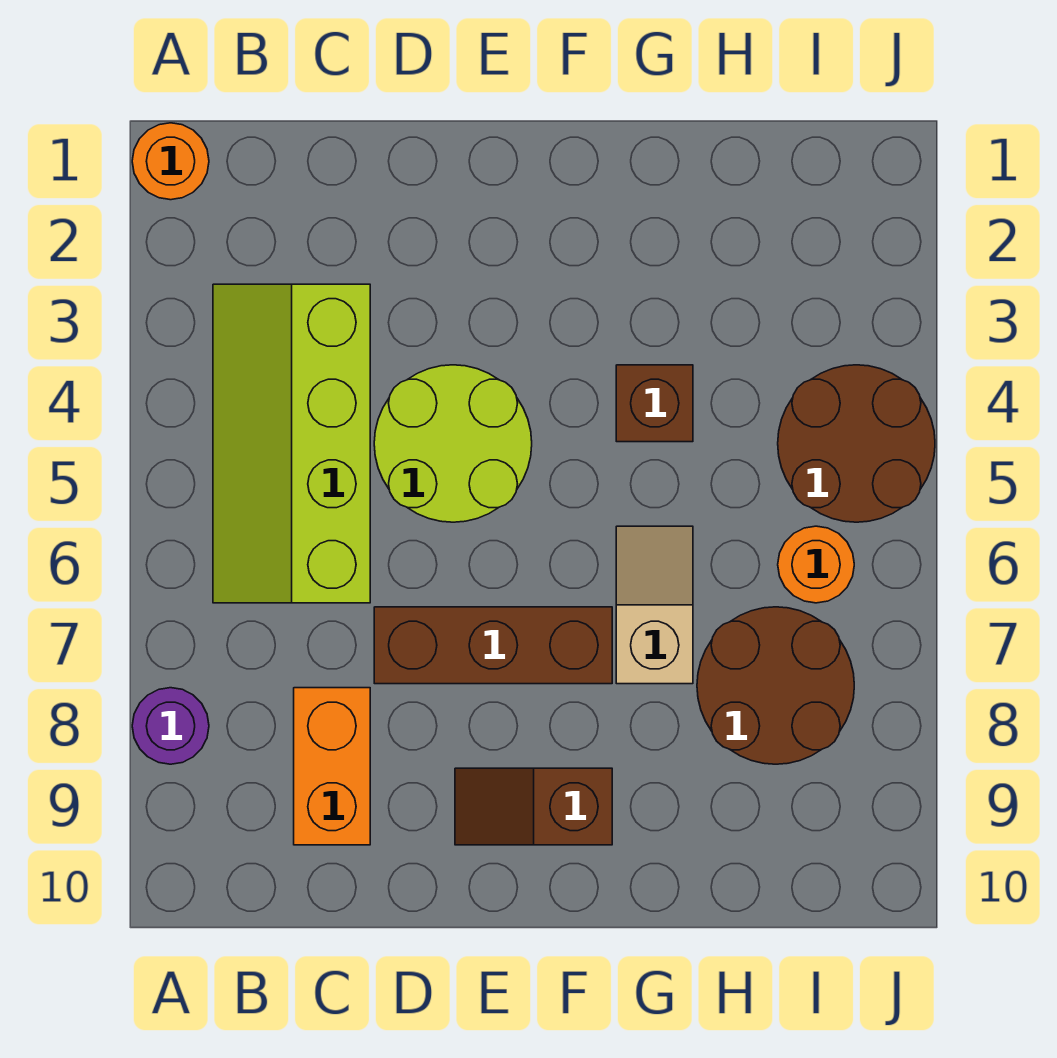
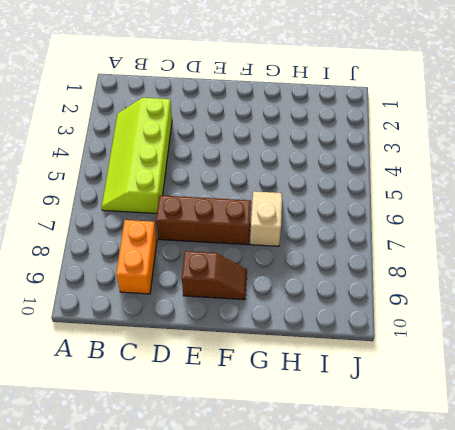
brown 1x2 slope [182,251,247,300] -> brown 1x2 slope turned to [455,768,612,845]
none -> orange 1x1 round brick [132,123,209,200]
none -> purple 1x1 round brick [132,688,209,764]
none -> lime 2x2 round brick [374,365,532,522]

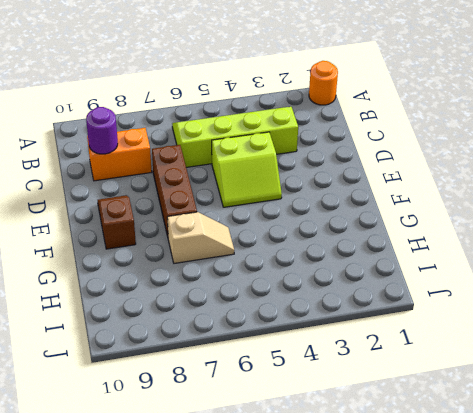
purple 1x1 round brick [86,107,118,154] -> purple 1x1 round brick moved to [132,688,209,764]
lime 2x2 slope [212,132,282,207] -> lime 2x2 round brick [374,365,532,522]
none -> brown 1x1 brick [616,365,693,442]
none -> brown 2x2 round brick [697,607,854,764]
none -> brown 2x2 round brick [778,365,935,522]

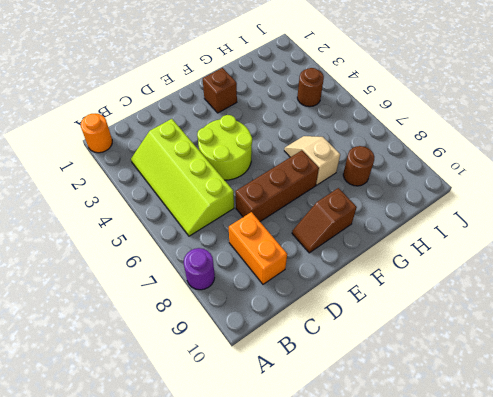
brown 1x1 brick [203,68,237,113] -> brown 1x1 brick moved to [616,365,693,442]
brown 1x1 round brick [343,146,374,186] -> brown 2x2 round brick [697,607,854,764]
brown 1x1 round brick [297,68,324,107] -> brown 2x2 round brick [778,365,935,522]
none -> orange 1x1 round brick [778,526,854,603]

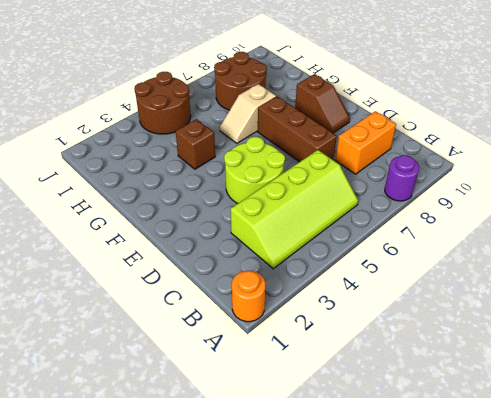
none -> orange 1x1 round brick [778,526,854,603]

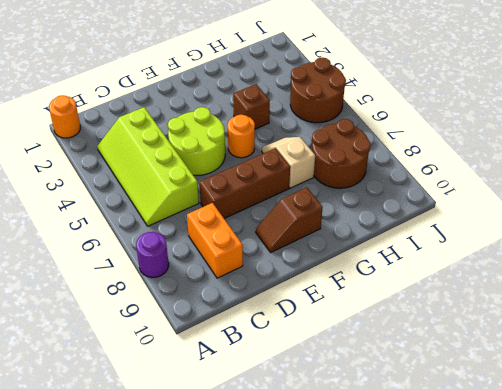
orange 1x1 round brick [228,115,255,158] -> orange 1x1 round brick moved to [778,526,854,603]

